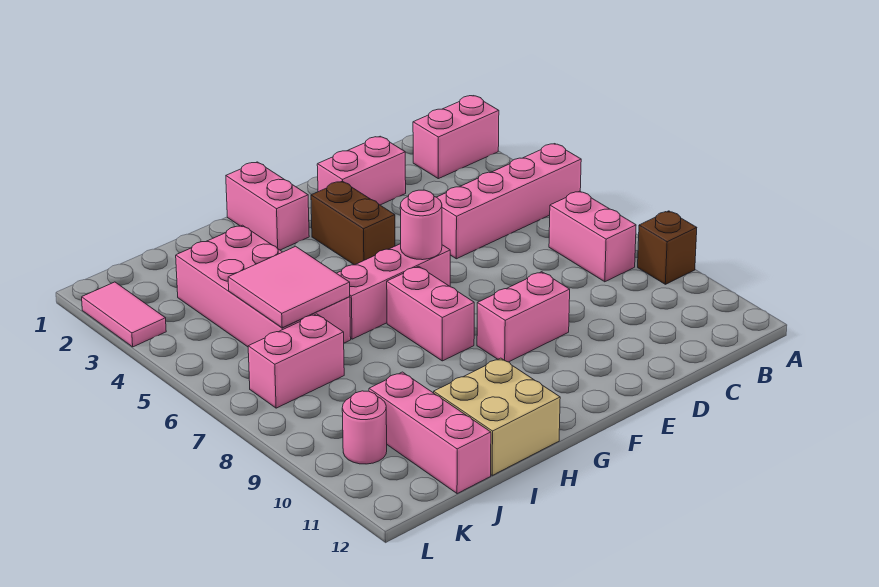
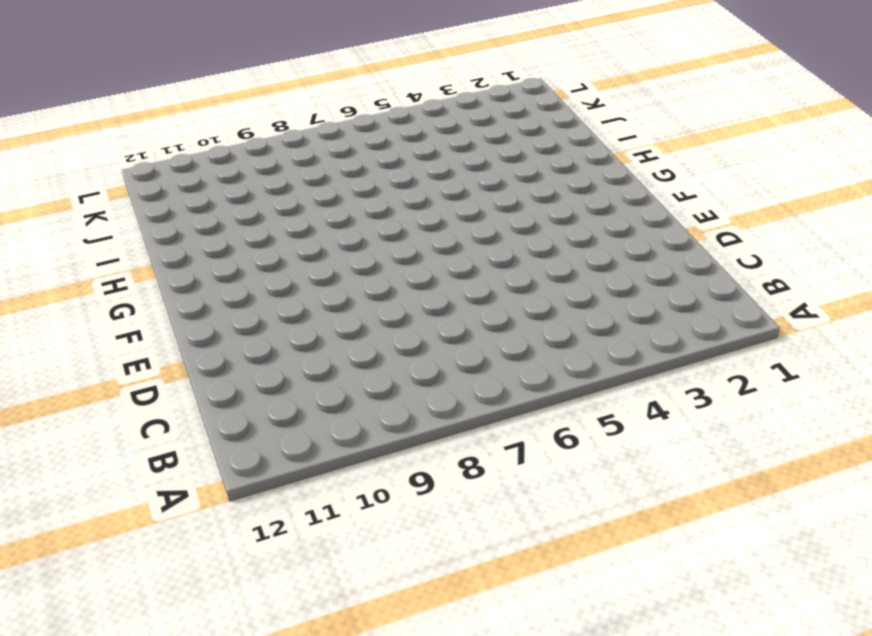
none -> pink 1x2 brick [413,96,499,179]
none -> pink 1x4 brick [437,144,581,259]
none -> brown 1x1 brick [638,211,697,284]

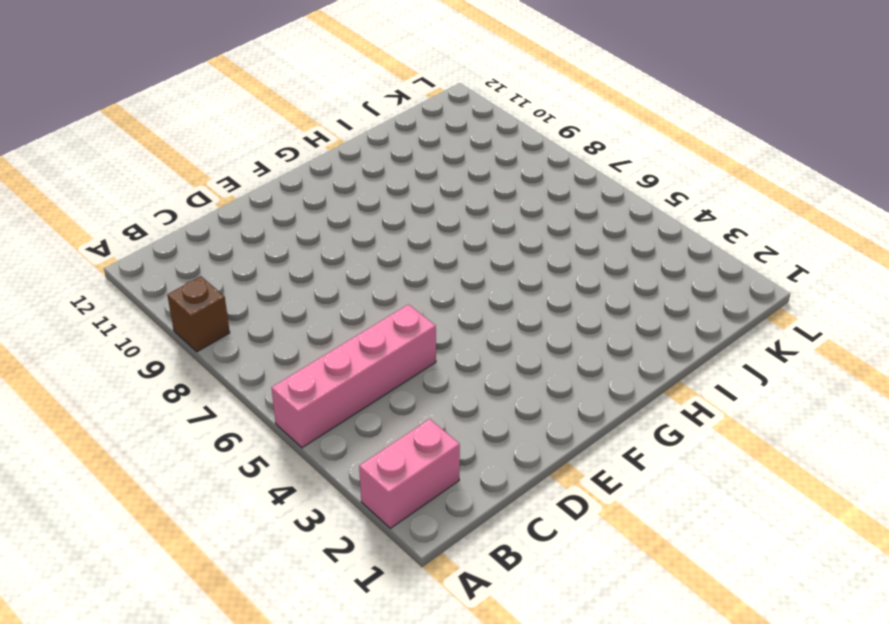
none -> pink 1x2 brick [549,191,636,282]
none -> pink 1x2 brick [317,136,406,205]
none -> pink 1x2 brick [477,272,570,362]

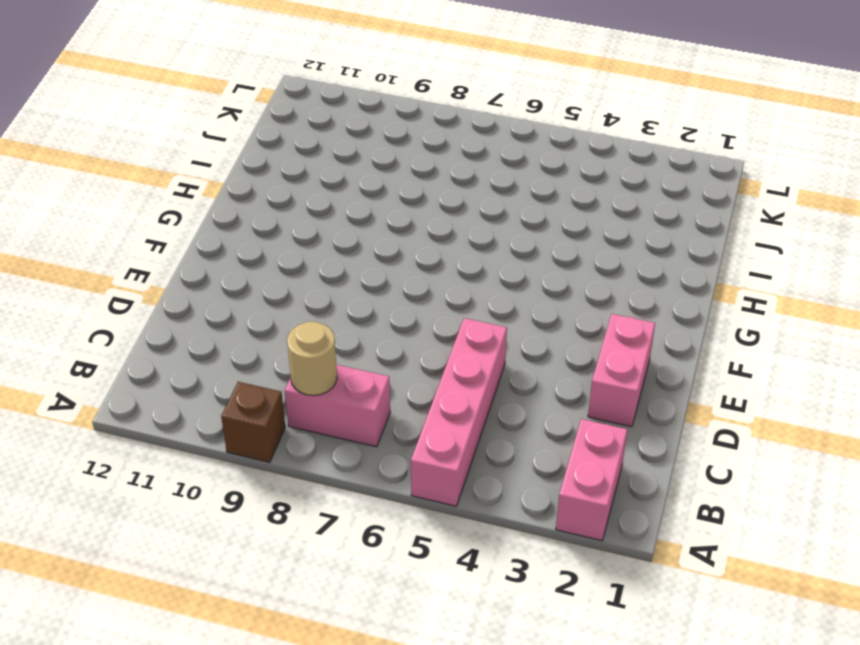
tan 1x1 round brick [287,322,337,396] -> none
none -> pink 1x2 brick [477,272,570,362]
none -> brown 1x2 brick [311,181,395,265]
none -> pink 1x3 brick [337,244,450,339]

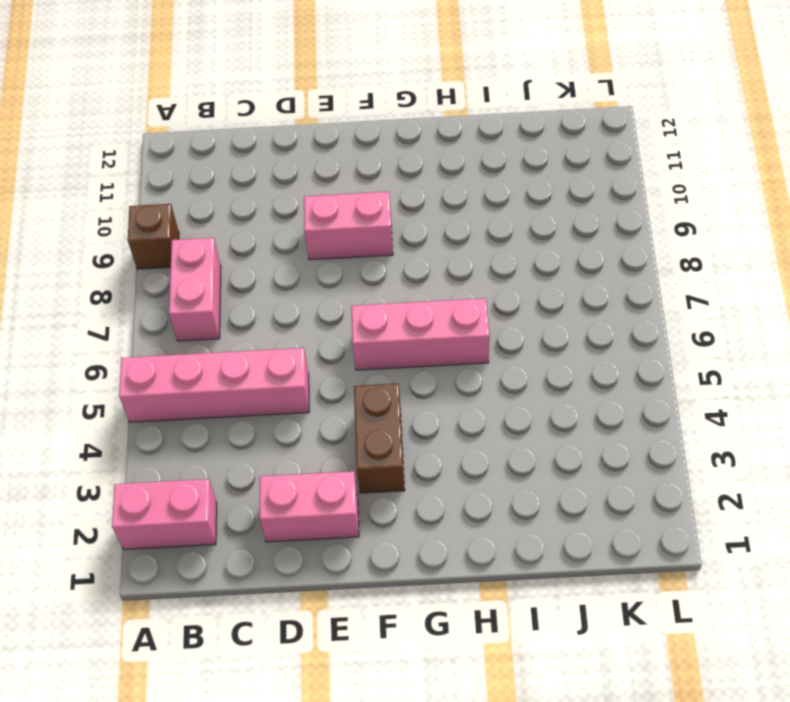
none -> pink 1x2 brick [226,162,309,250]
none -> pink 1x2 brick [387,266,474,361]
none -> tan 2x2 brick [434,358,560,475]

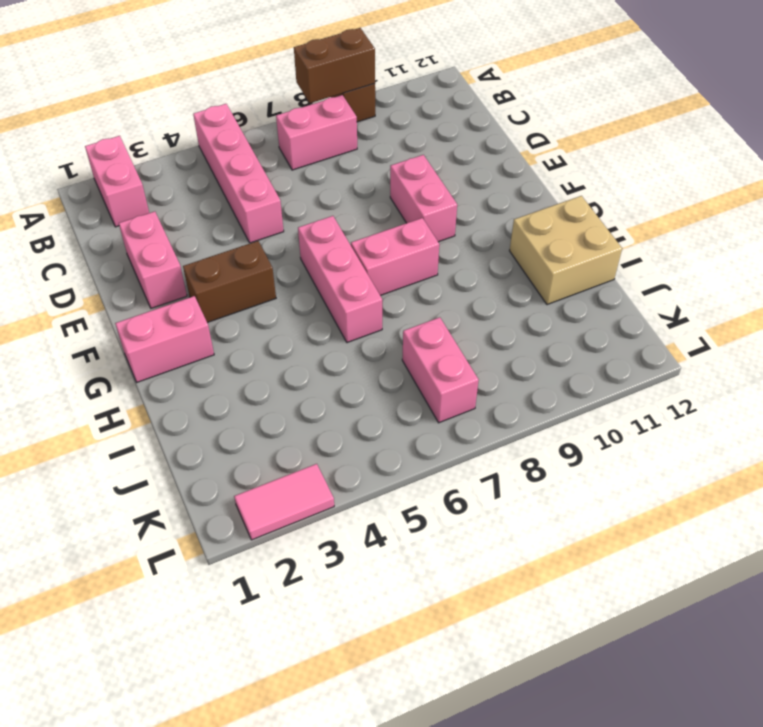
brown 1x2 brick [294,28,375,103] -> none
none -> pink 2x4 brick [176,225,351,347]
none -> pink 1x3 brick [369,372,491,494]
none -> pink 1x1 round brick [342,391,387,464]

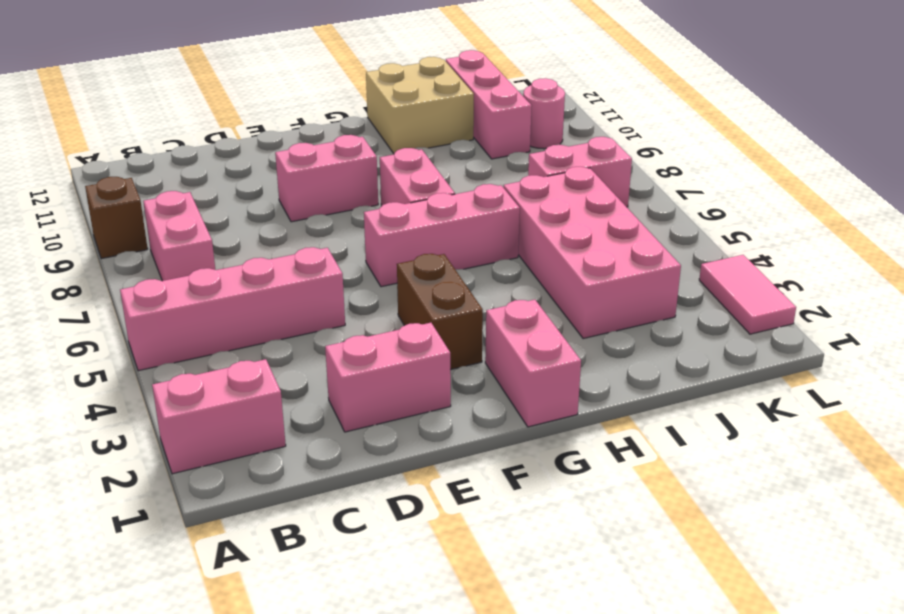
none -> pink 1x1 round brick [400,190,442,260]
none -> pink 2x2 tile [228,246,350,328]

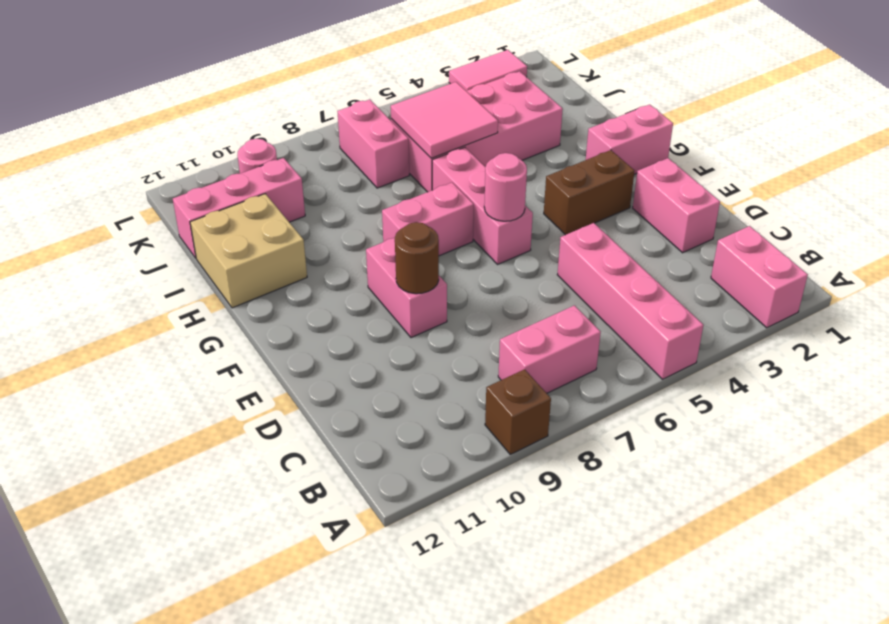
brown 1x1 round brick [395,222,439,294] -> none

